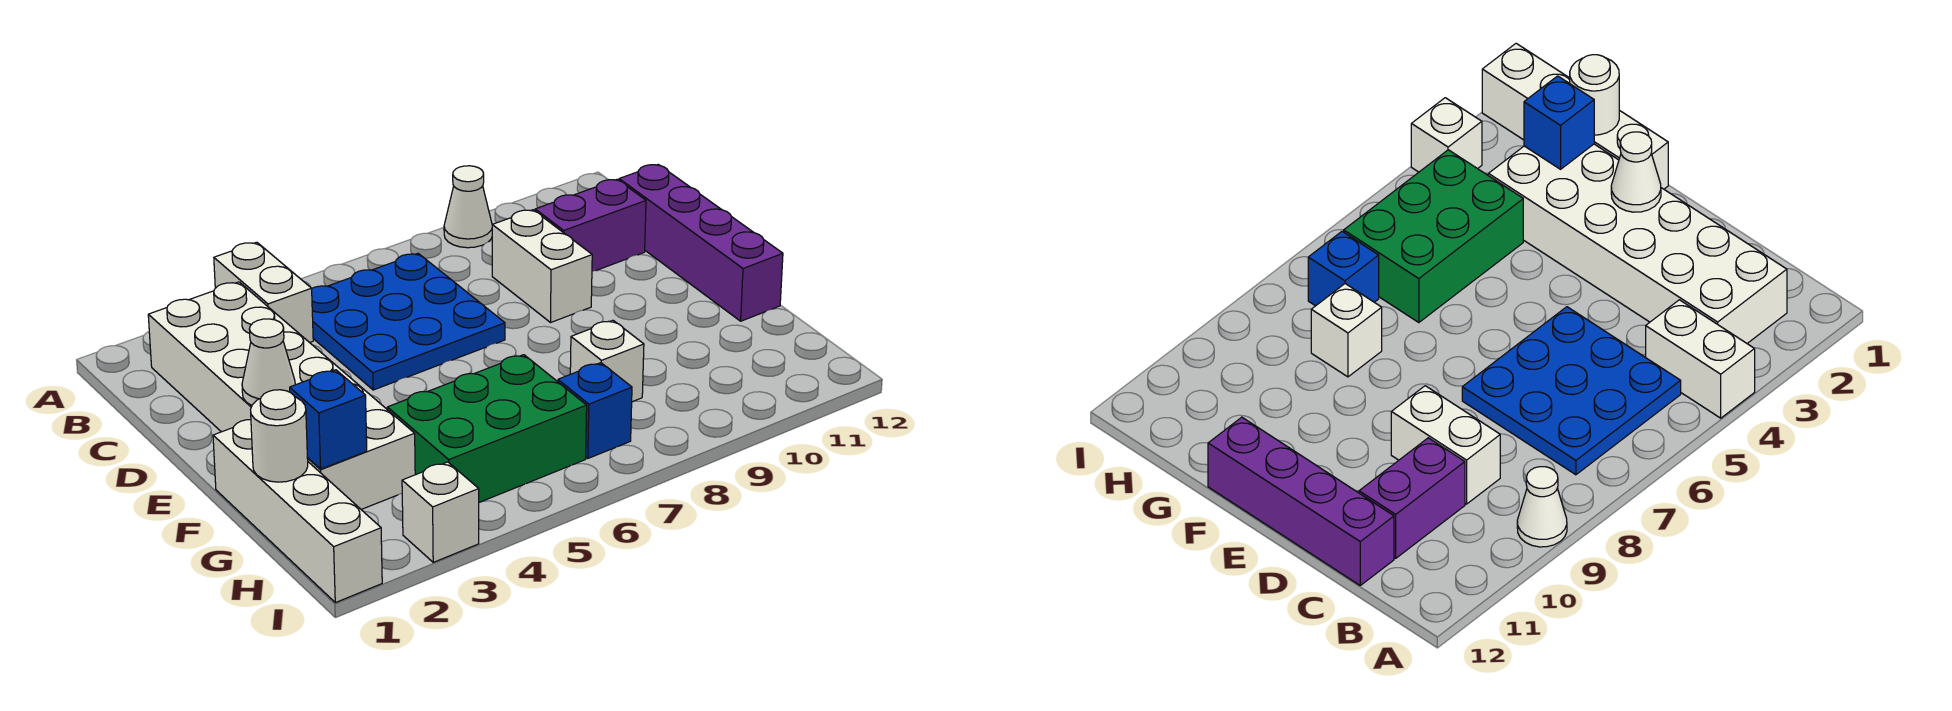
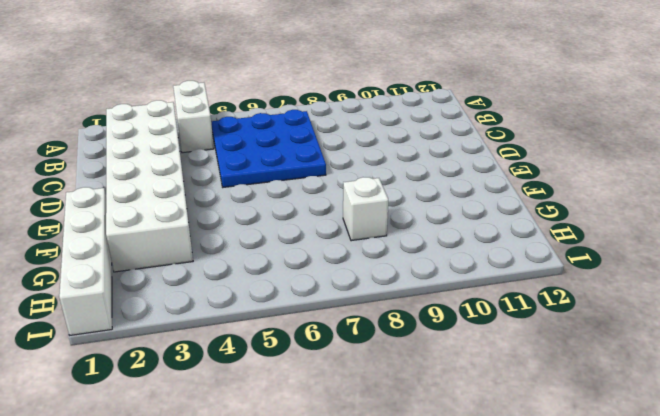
none -> white 1x1 cone [444,166,492,248]
none -> white 1x2 brick [492,210,592,323]
none -> purple 1x2 brick [535,180,646,271]

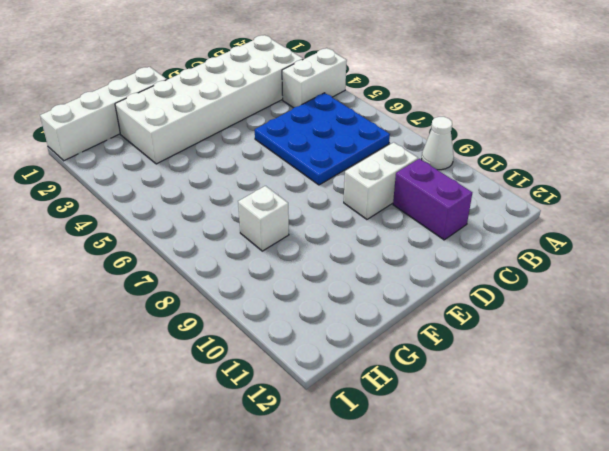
none -> purple 1x4 brick [619,165,783,321]
none -> green 2x3 brick [387,355,587,502]
none -> blue 1x1 brick [558,363,632,458]

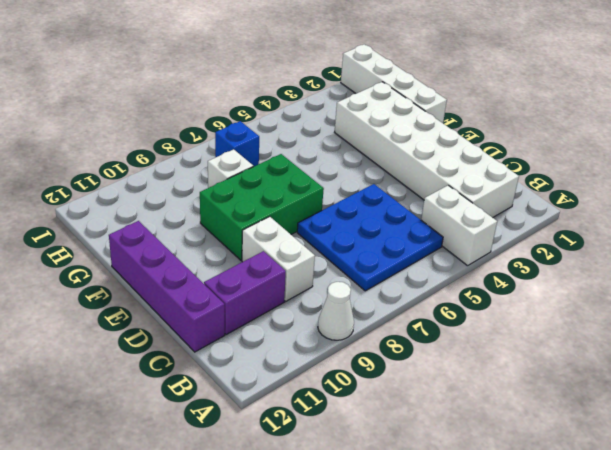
green 2x3 brick [200,154,324,260] -> green 2x3 brick moved to [387,355,587,502]
none -> white 1x1 brick [402,462,479,562]
none -> white 1x1 cone [242,319,295,406]
none -> white 1x1 round brick [251,390,308,482]

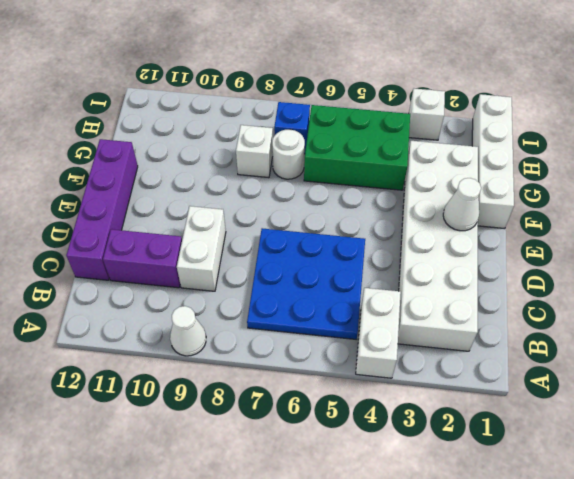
white 1x1 round brick [272,130,305,179] -> white 1x1 round brick moved to [251,390,308,482]
none -> blue 1x1 brick [290,370,367,469]

